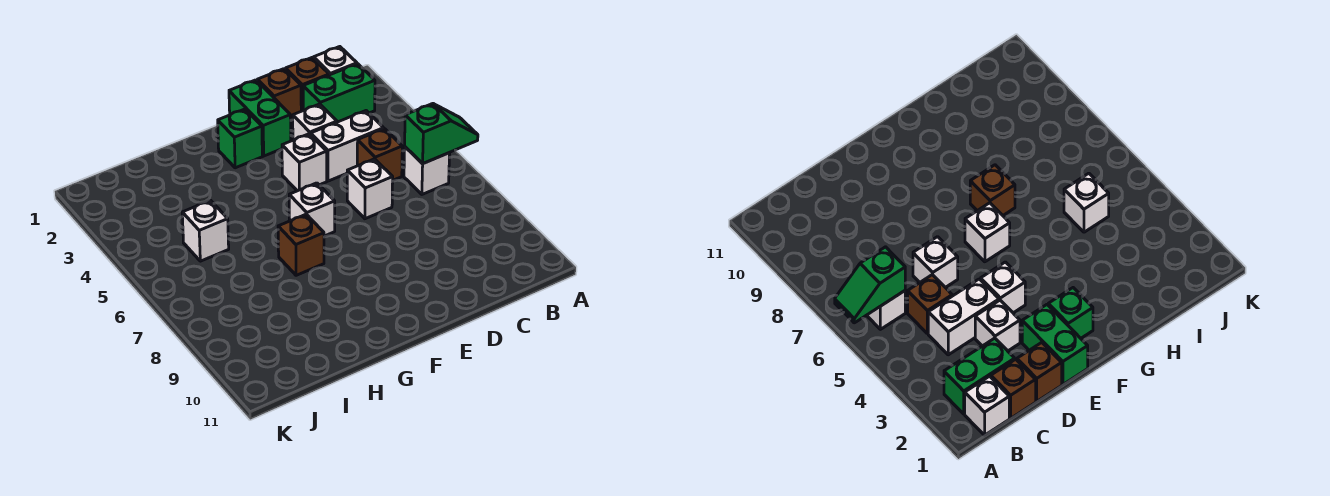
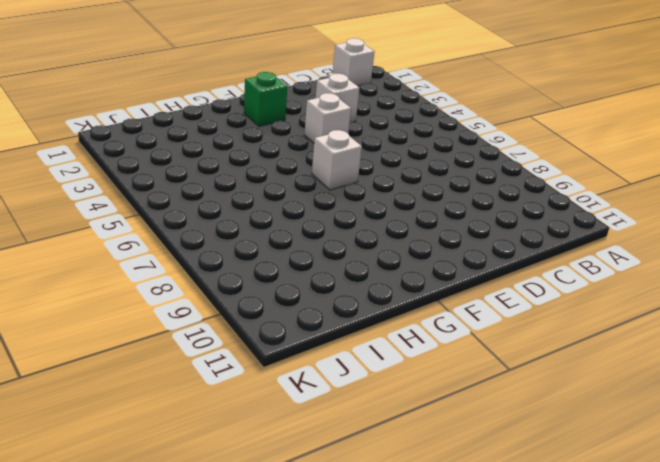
none -> green 1x2 brick [303,64,375,122]
none -> white 1x1 brick [404,147,450,194]
none -> brown 1x1 brick [286,58,329,111]

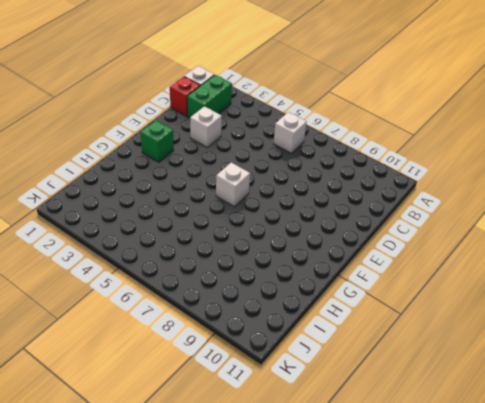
red 1x1 brick [170,77,200,116] -> brown 1x1 brick [286,58,329,111]
none -> white 1x2 brick [311,111,384,181]
none -> brown 1x1 brick [357,129,402,180]
none -> brown 1x1 brick [257,69,301,120]

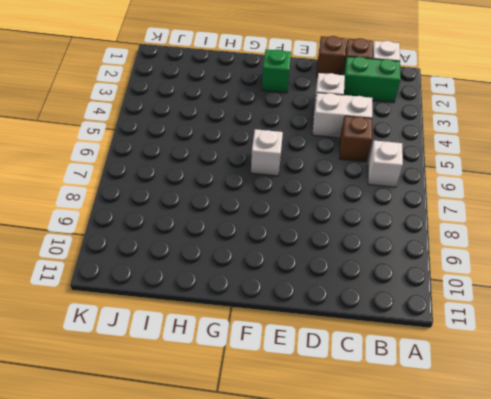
none -> white 1x1 brick [347,159,393,219]
none -> green 1x2 brick [229,80,291,156]
none -> white 1x1 brick [282,134,327,191]

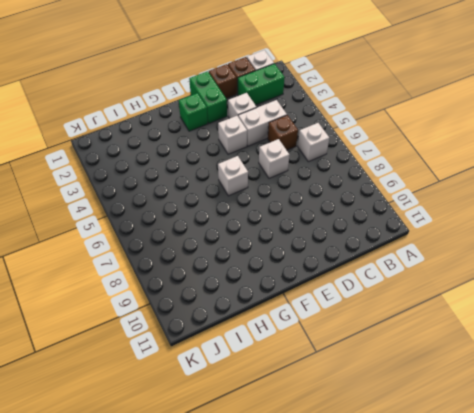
none -> brown 1x1 brick [278,214,324,275]
none -> white 1x1 brick [182,200,229,261]
none -> green 1x2 slope [405,104,478,164]

